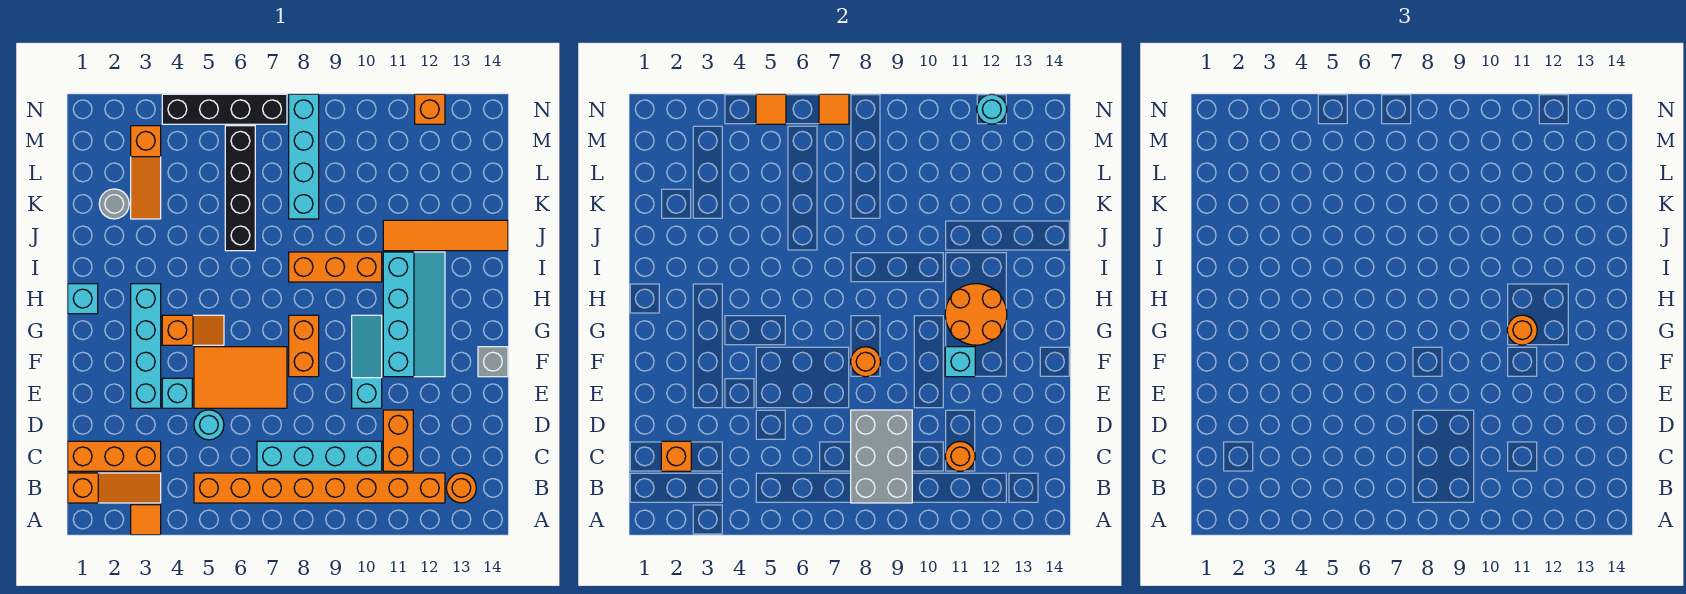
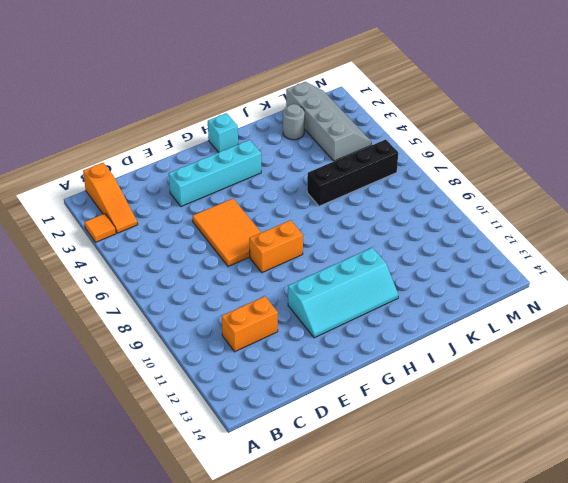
grey 2x4 slope [286,82,371,161] -> orange 1x3 slope [131,126,161,219]
none -> orange 1x8 brick [194,473,445,503]
none -> orange 1x1 round brick [446,473,476,503]
none -> orange 1x3 brick [68,441,161,471]
none -> cyan 1x4 brick [257,441,382,471]

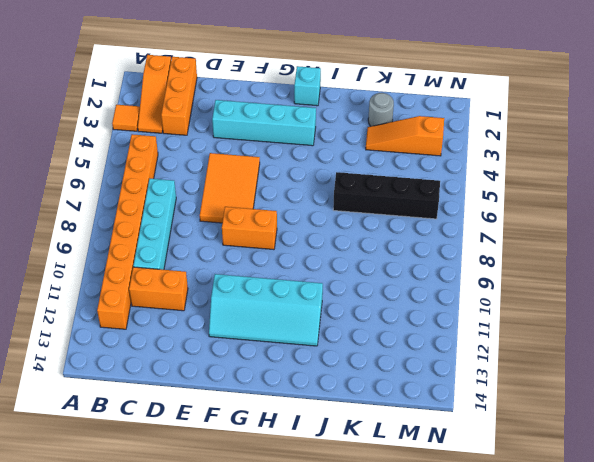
none -> orange 1x1 round brick [446,473,476,503]
none -> cyan 1x1 round brick [194,410,224,440]
none -> cyan 1x1 brick [162,378,192,408]
none -> cyan 1x3 slope [352,315,382,408]

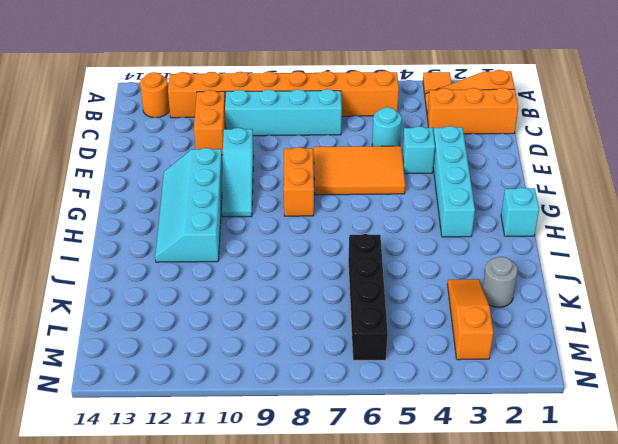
none -> grey 1x1 brick [478,347,508,377]
none -> orange 1x2 slope [162,315,224,345]
none -> orange 1x3 brick [289,252,382,282]
none -> orange 1x4 tile [383,220,508,251]

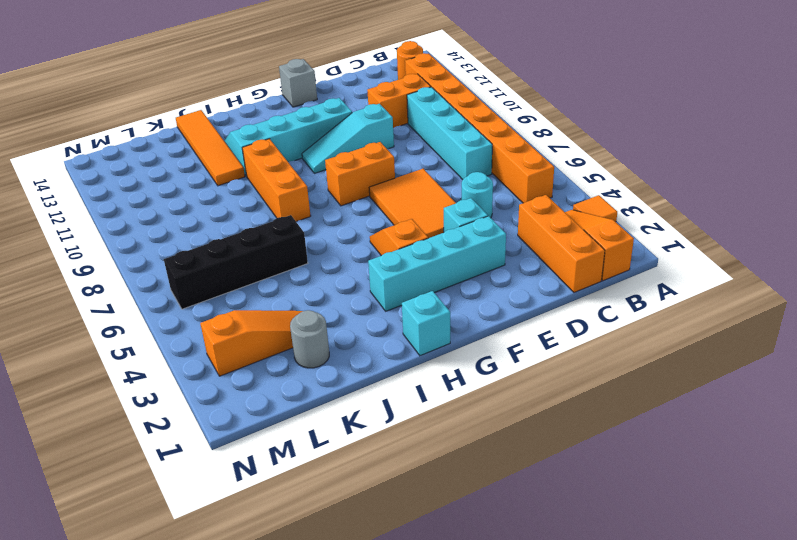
none -> cyan 1x4 brick [289,94,319,219]
none -> black 1x4 brick [162,94,287,124]
none -> orange 1x1 brick [415,94,445,124]
none -> grey 2x3 brick [851,410,912,503]

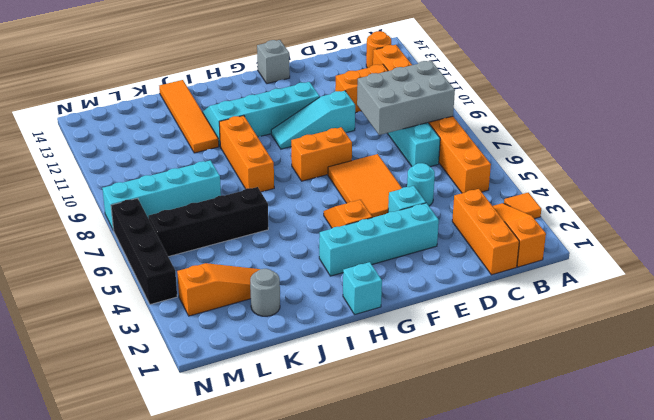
none -> orange 1x1 brick [415,94,445,124]
none -> orange 1x1 brick [661,441,691,471]
none -> orange 1x1 round brick [945,441,975,471]
none -> orange 1x1 round brick [851,347,881,377]

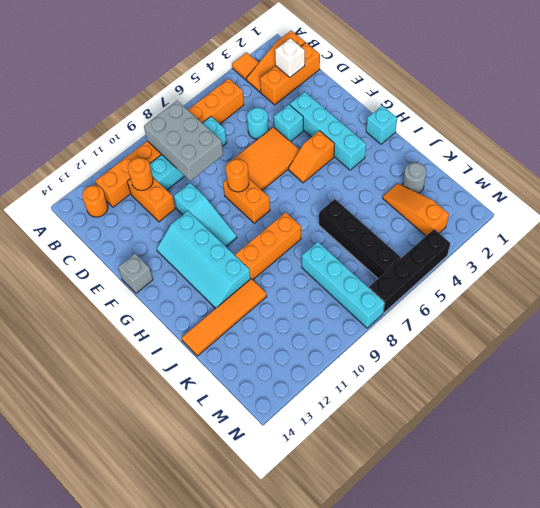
white 1x1 brick [275,38,305,77] -> orange 1x1 brick [661,441,691,471]
none -> orange 1x1 brick [415,94,445,124]
none -> cyan 1x1 brick [945,347,975,377]
none -> orange 2x2 round brick [945,284,1007,345]
none -> orange 1x1 tile [756,94,786,124]

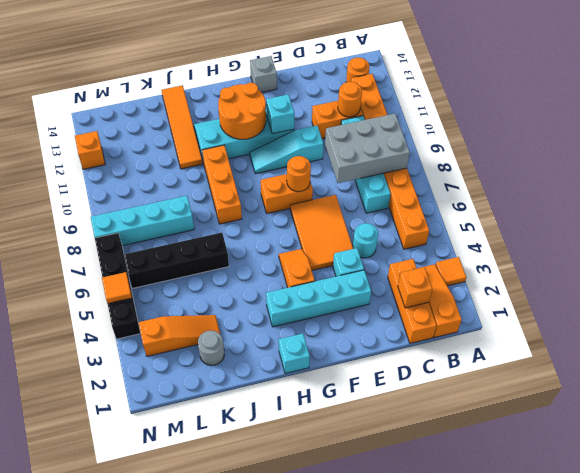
none -> orange 1x1 tile [819,94,849,124]
none -> cyan 1x1 round brick [977,94,1007,124]
none -> orange 1x1 round brick [1507,315,1537,345]

